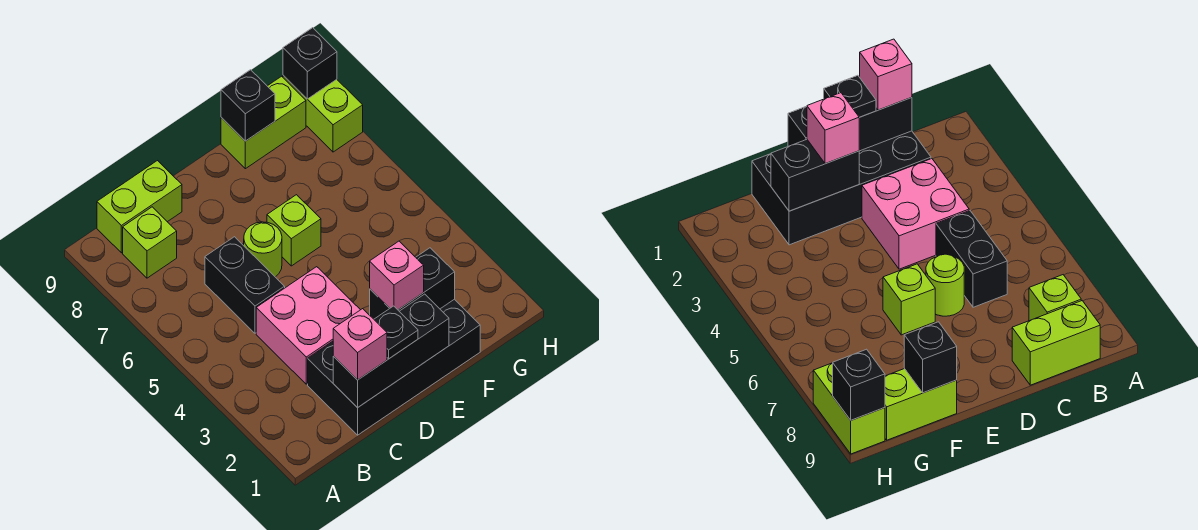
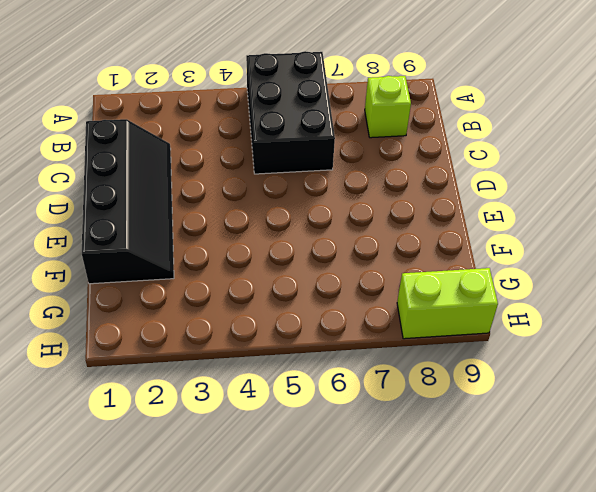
black 2x3 brick [246,51,335,174] -> black 1x2 brick [205,237,285,333]
black 2x4 slope [82,119,174,284] -> black 2x4 brick [308,299,480,435]
none -> lime 1x2 brick [97,161,182,253]
none -> pink 2x2 brick [256,267,360,384]
none -> lime 1x1 round brick [244,222,282,277]

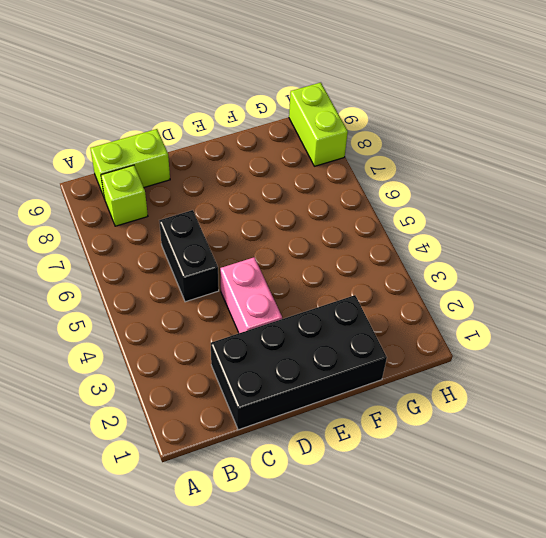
pink 1x2 brick [220,257,282,333] -> pink 2x2 brick [256,267,360,384]
none -> lime 1x1 round brick [244,222,282,277]
none -> lime 1x1 brick [267,195,321,266]
none -> lime 1x2 brick [221,76,306,169]

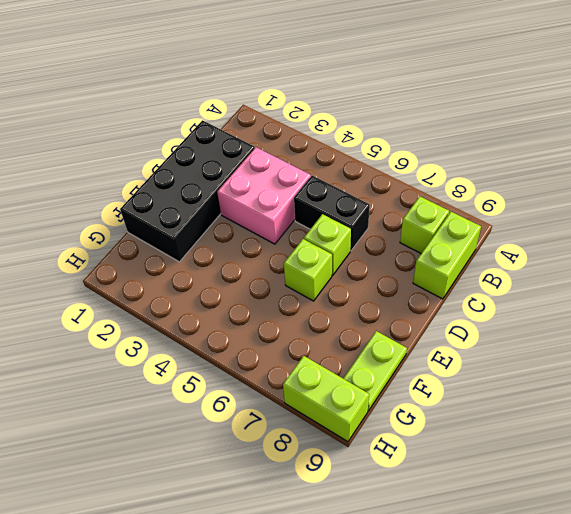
lime 1x1 brick [304,214,351,275] -> lime 1x1 round brick [244,222,282,277]
lime 1x2 plate [343,331,407,411] -> lime 1x2 brick [221,76,306,169]
none -> black 1x3 brick [333,294,449,408]
none -> black 1x2 brick [370,248,455,319]
none -> black 1x1 brick [221,70,275,141]

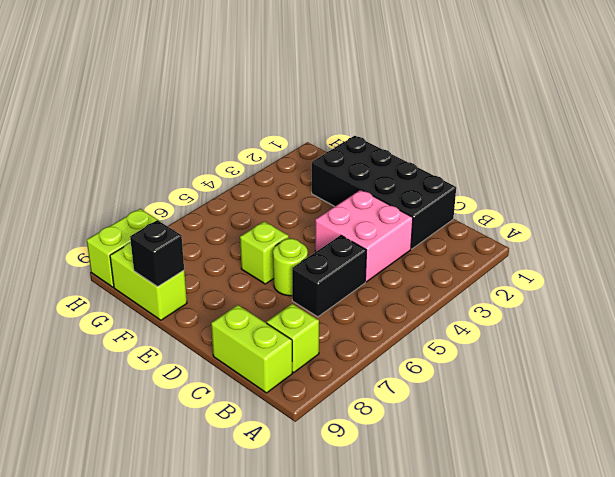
none -> black 1x3 brick [333,294,449,408]
none -> black 1x2 brick [370,248,455,319]
none -> black 1x1 brick [283,28,337,99]

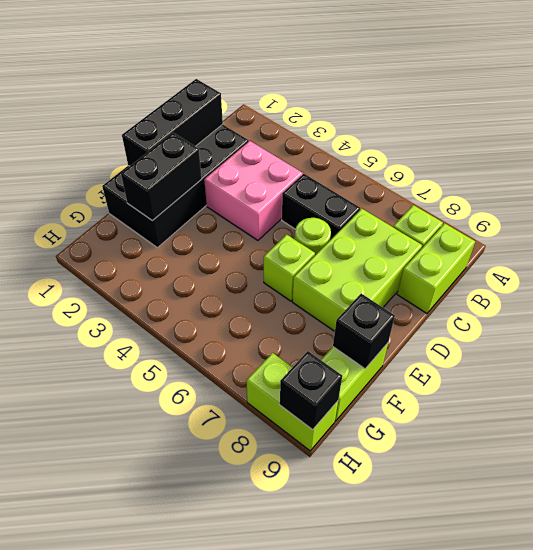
lime 2x3 brick [292,209,422,331] -> none
none -> pink 1x1 brick [333,309,387,380]
none -> black 1x1 plate [374,306,418,359]
none -> pink 1x1 brick [370,241,424,310]

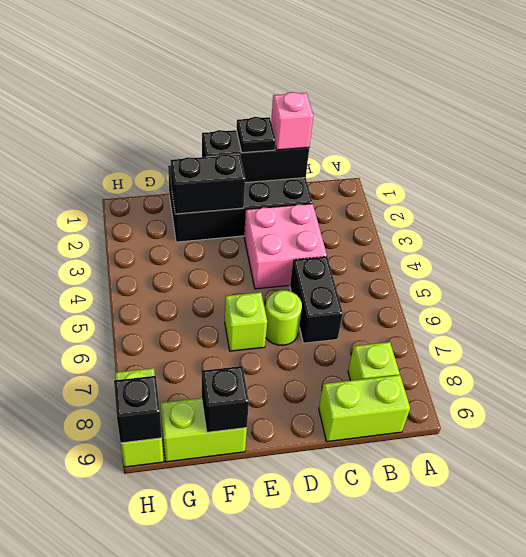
none -> pink 1x1 brick [370,241,424,310]

